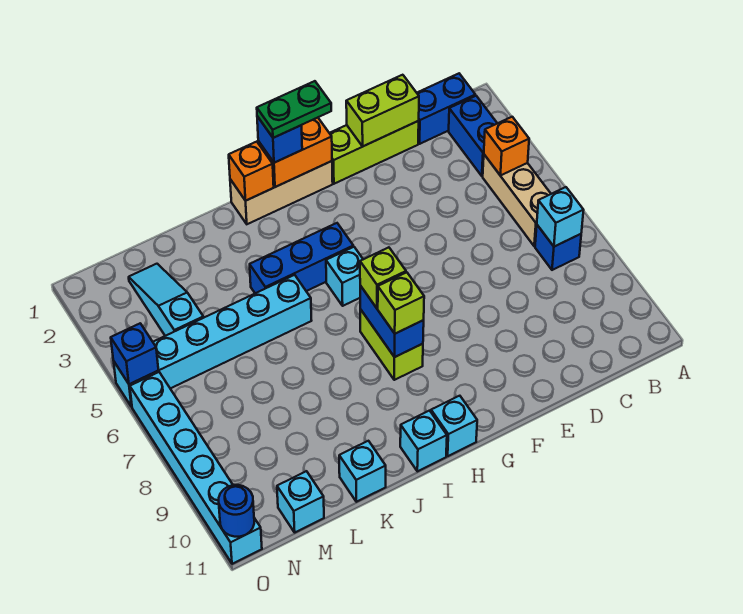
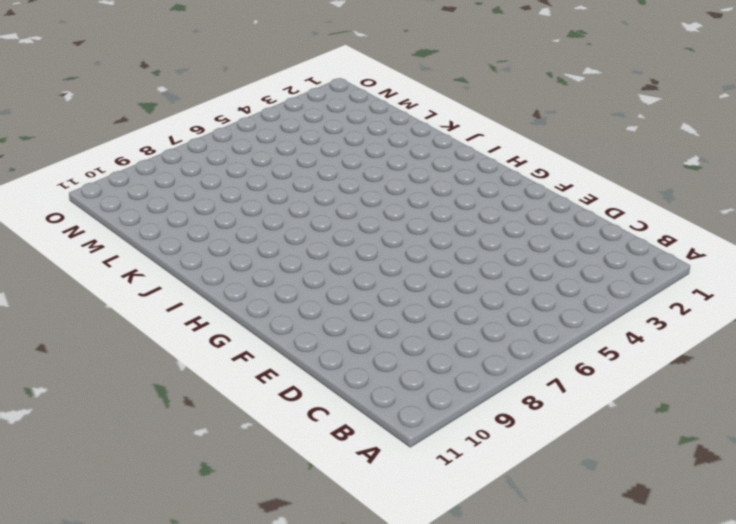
none -> blue 1x2 brick [417,74,475,144]
none -> blue 1x2 brick [449,96,497,176]
none -> tan 1x3 brick [483,155,551,246]

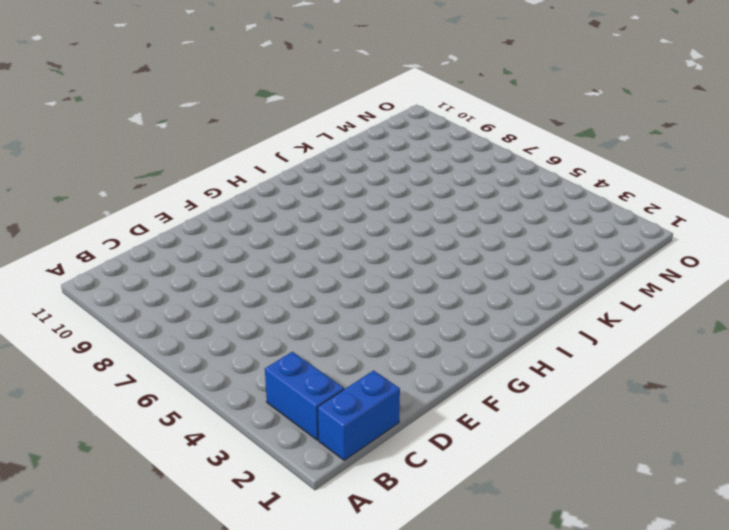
none -> tan 1x3 brick [483,155,551,246]
none -> blue 1x1 brick [535,225,581,270]
none -> lime 1x3 brick [330,121,419,184]

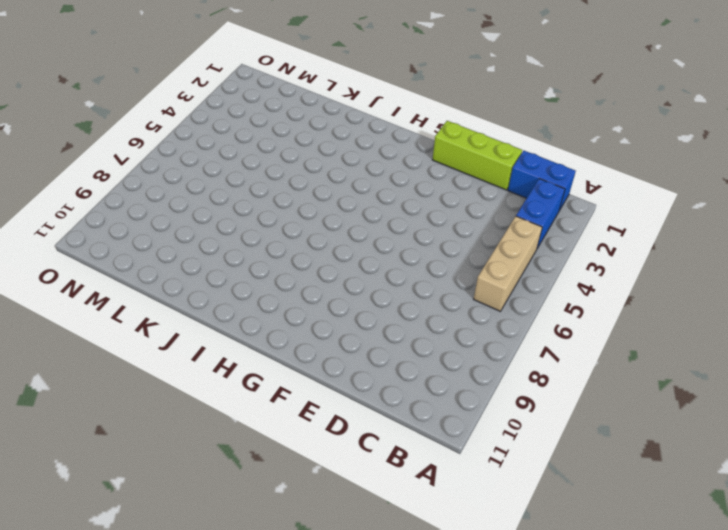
none -> blue 1x1 brick [535,225,581,270]
none -> tan 1x3 brick [230,161,333,224]
none -> blue 1x3 brick [250,223,353,293]

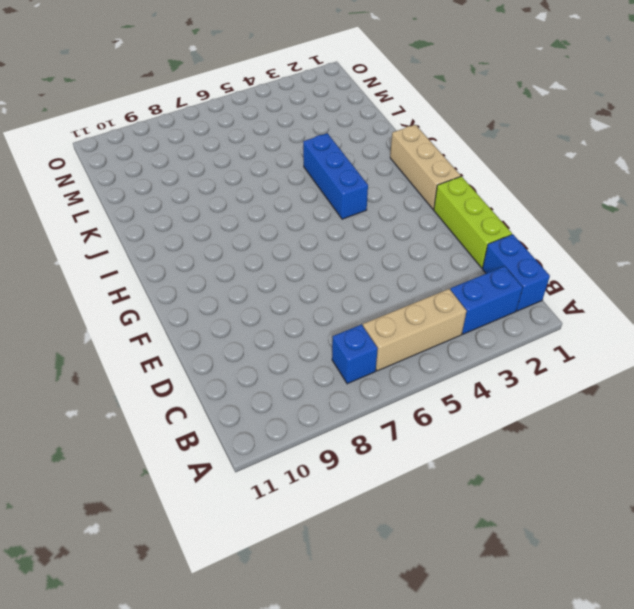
none -> cyan 1x1 brick [326,247,363,306]
none -> lime 1x2 brick [360,309,423,380]
none -> cyan 1x1 brick [431,396,477,456]

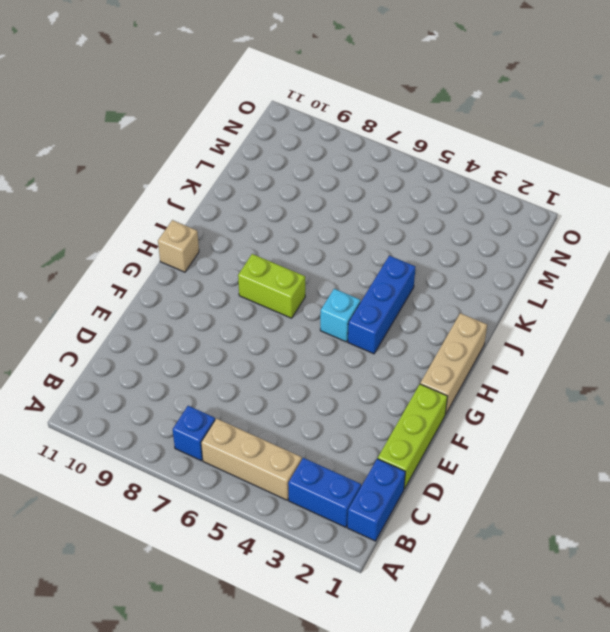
tan 1x1 brick [158,220,199,272] -> cyan 1x1 brick [431,396,477,456]
none -> cyan 1x1 brick [400,411,447,471]
none -> cyan 1x6 brick [114,275,312,407]
none -> cyan 1x1 brick [339,441,386,502]

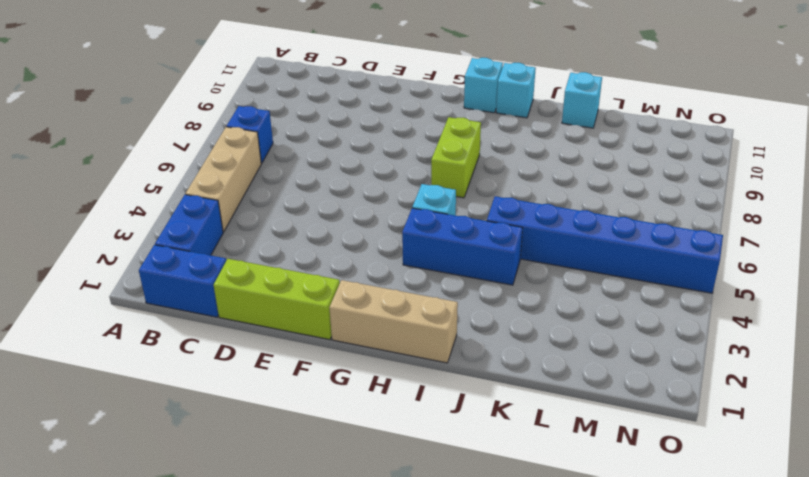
blue 1x6 brick [487,196,723,293] -> cyan 1x6 brick [114,275,312,407]
none -> cyan 1x3 slope [129,264,203,336]
none -> cyan 1x1 brick [277,471,324,532]
none -> cyan 1x6 brick [130,372,262,564]

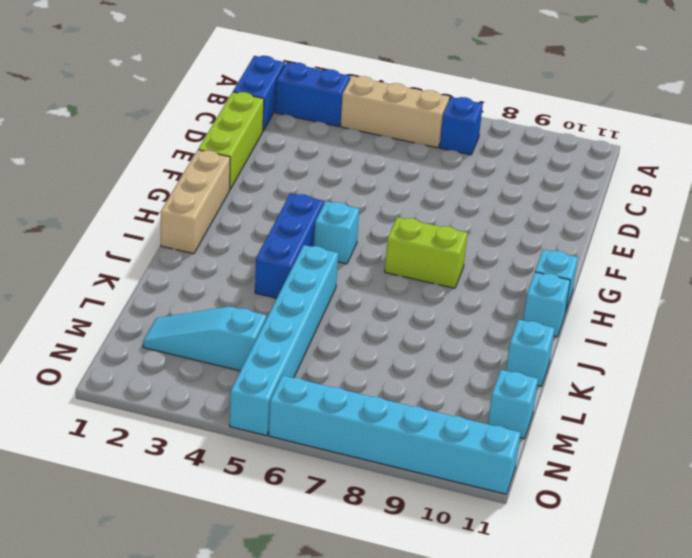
none -> orange 1x1 brick [484,117,529,176]
none -> cyan 1x1 brick [537,187,584,247]
none -> lime 1x2 brick [346,75,419,146]

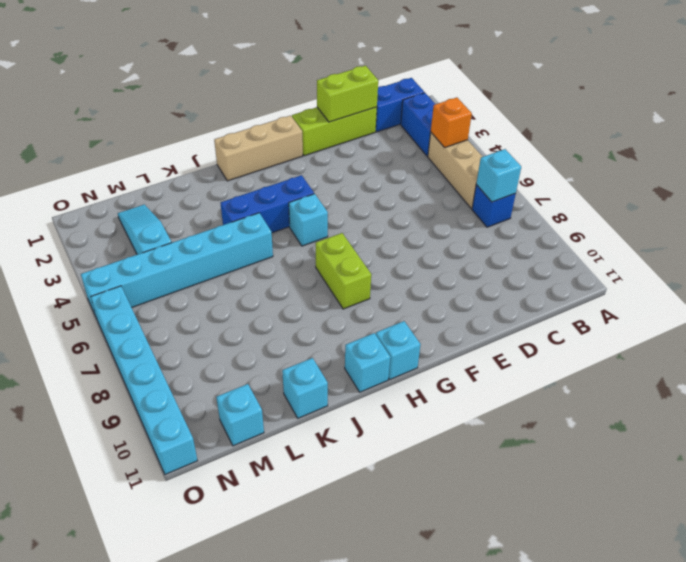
none -> orange 1x2 brick [258,118,332,187]
none -> blue 1x2 brick [360,286,424,357]
none -> orange 1x1 brick [229,142,274,201]

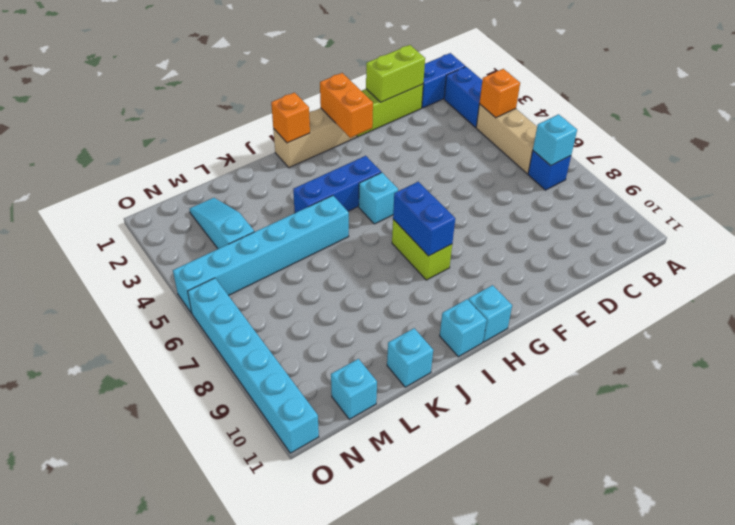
orange 1x2 brick [320,73,373,138] -> orange 1x2 brick turned to [258,118,332,187]
none -> blue 1x1 brick [111,323,158,384]
none -> blue 1x1 round brick [219,485,254,537]
none -> blue 1x1 brick [257,116,302,163]

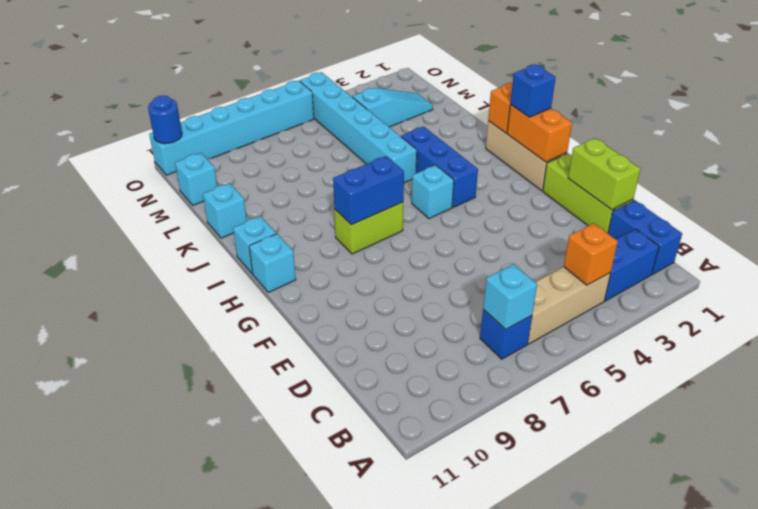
none -> blue 1x1 brick [111,323,158,384]
none -> lime 1x1 brick [360,247,406,308]
none -> lime 1x1 brick [378,272,424,334]

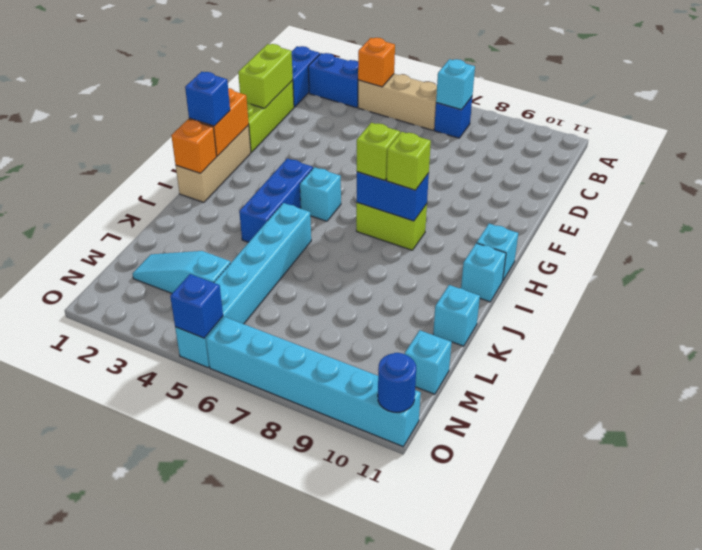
none -> green 1x2 plate [257,81,331,138]

